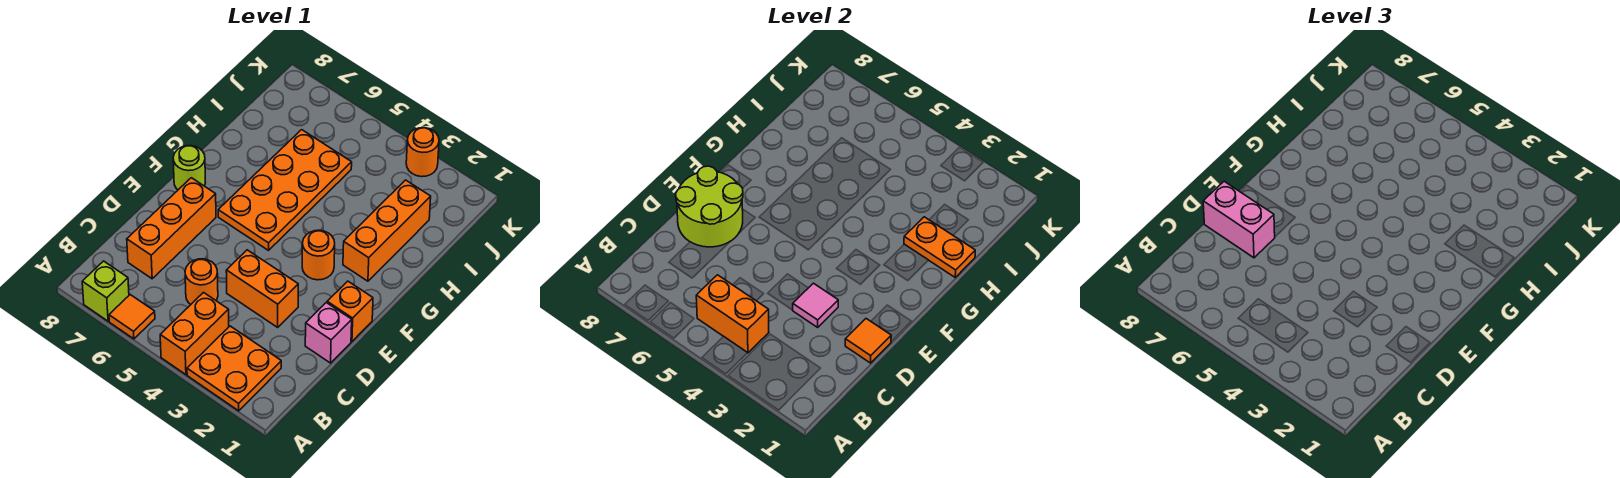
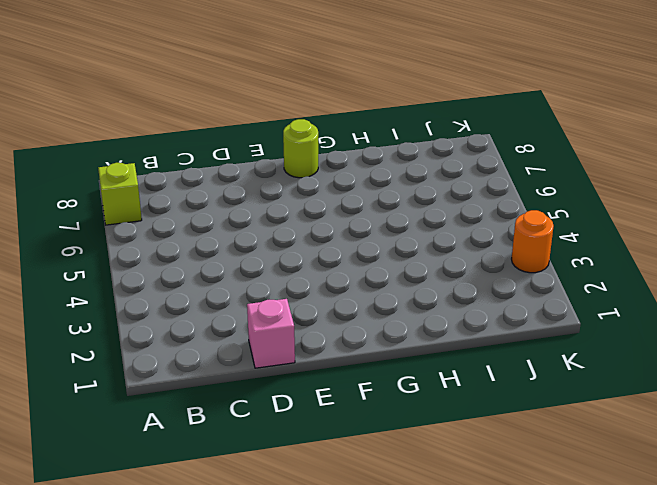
none -> orange 2x2 plate [187,326,281,411]
none -> orange 1x2 brick [160,293,229,375]
none -> orange 1x1 tile [109,295,155,339]

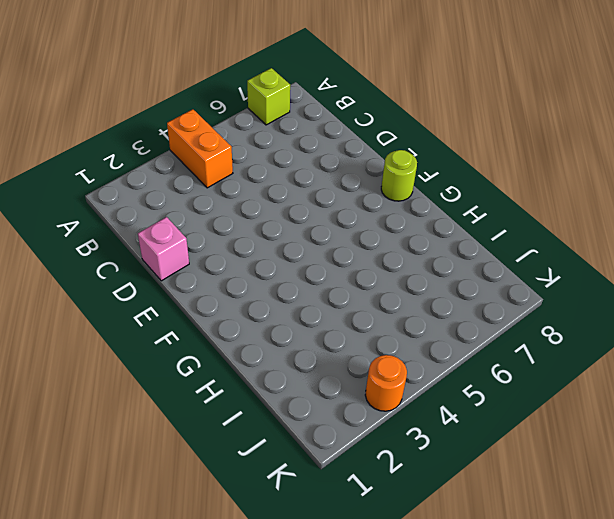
none -> orange 2x2 plate [187,326,281,411]
none -> orange 1x1 tile [109,295,155,339]
none -> orange 1x1 round brick [185,259,218,305]

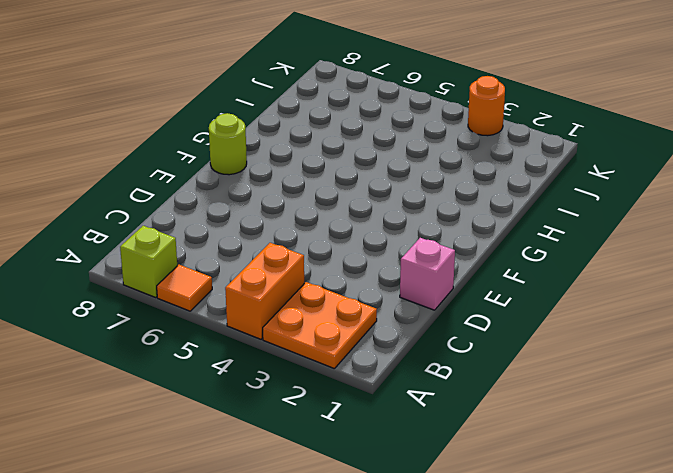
none -> orange 1x1 round brick [185,259,218,305]
none -> orange 1x3 brick [127,178,216,279]
none -> orange 1x2 brick [226,250,298,327]

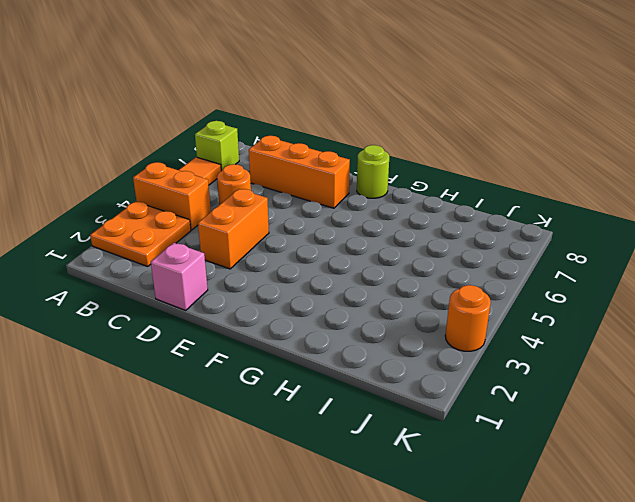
none -> orange 1x1 brick [327,281,373,341]
none -> orange 1x1 round brick [302,230,335,280]
none -> orange 2x4 plate [218,130,352,250]

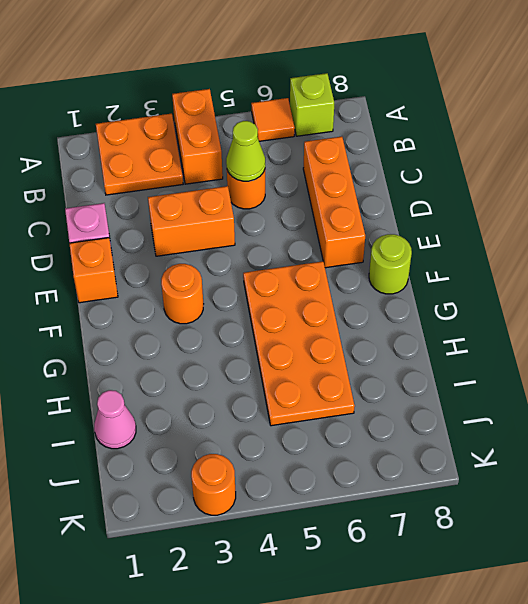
lime 1x1 cone [226,121,265,181] -> none
pink 1x1 cone [94,390,136,449] -> none
none -> orange 1x3 brick [343,180,431,281]
none -> orange 1x2 brick [696,275,769,353]
none -> orange 1x1 tile [845,319,891,363]

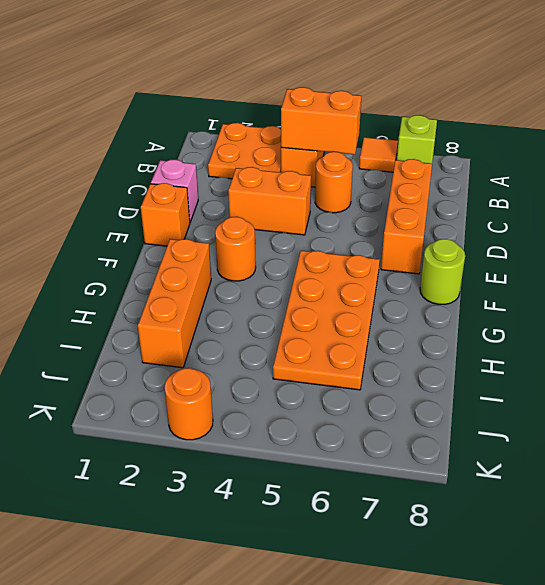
none -> orange 1x1 tile [845,319,891,363]
none -> pink 1x1 tile [793,283,838,327]
none -> lime 2x2 round brick [676,166,743,247]

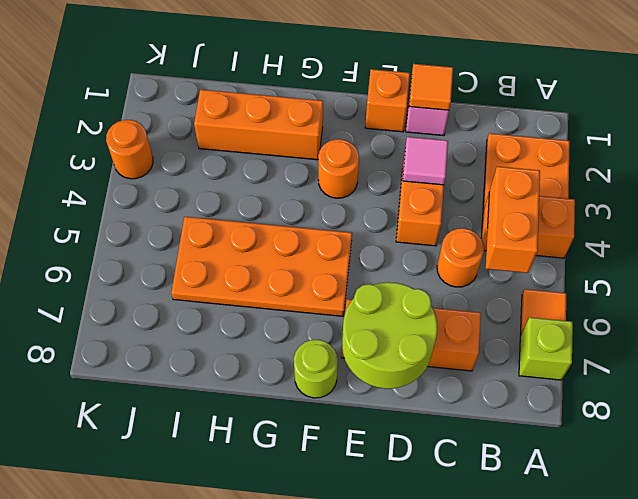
none -> orange 1x2 plate [904,217,975,277]
none -> pink 1x2 brick [1203,181,1275,258]

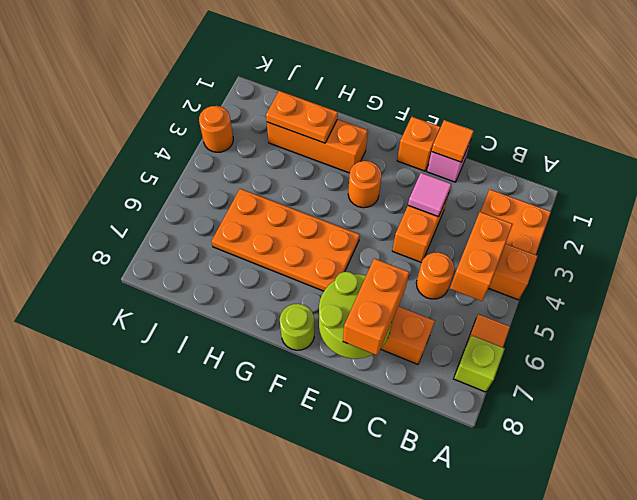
orange 1x2 brick [343,258,409,355] -> pink 1x2 brick [1203,181,1275,258]
orange 1x2 plate [266,91,338,143] -> orange 1x2 plate turned to [904,217,975,277]

